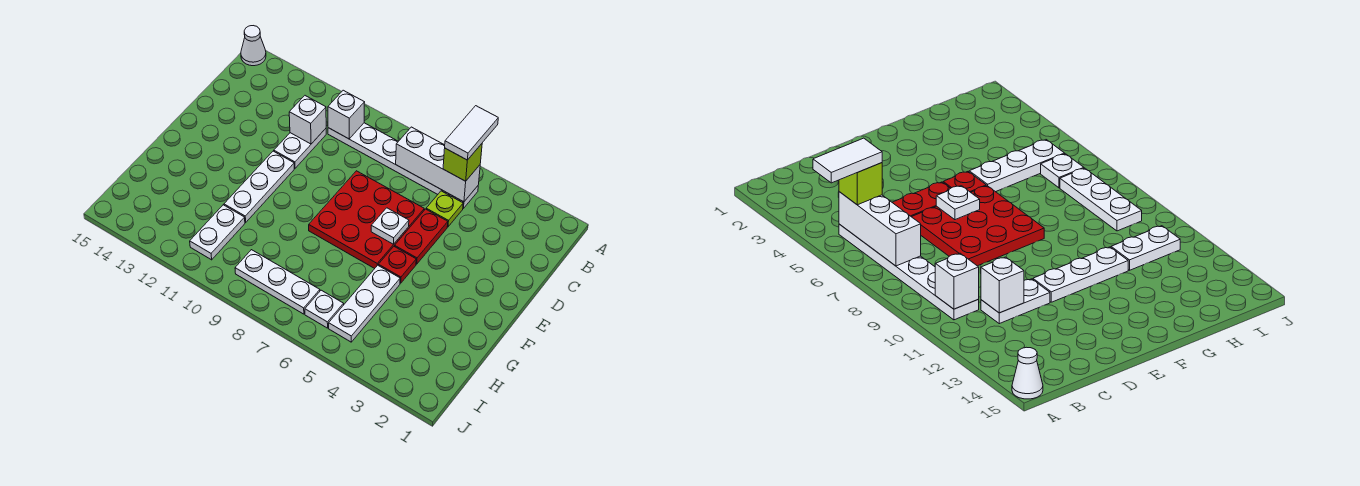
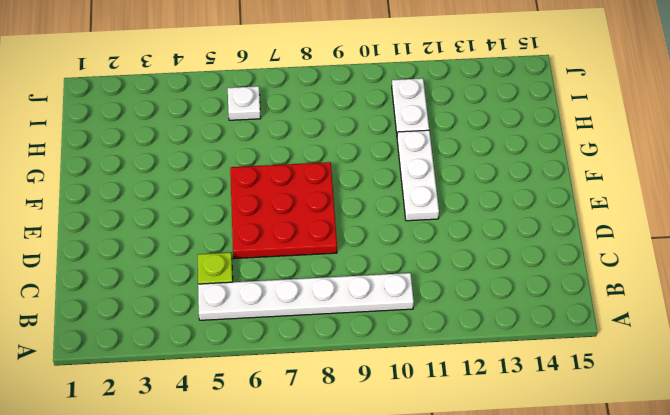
none -> white 1x1 cone [241,26,266,66]
none -> white 1x2 plate [274,129,326,168]
none -> red 1x2 plate [395,209,448,264]

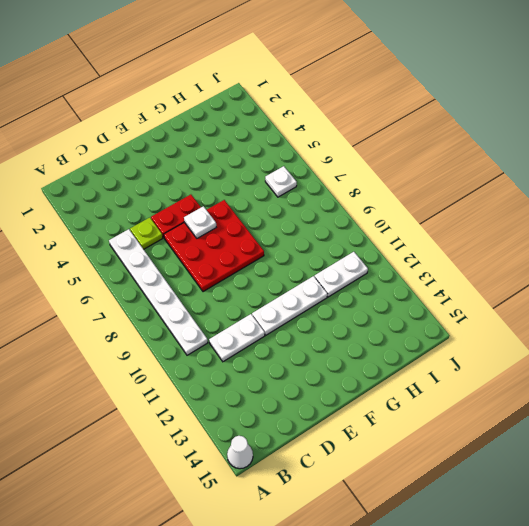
none -> red 1x1 plate [378,246,416,283]
none -> white 1x3 plate [329,265,400,342]
none -> white 1x3 plate [235,250,320,314]

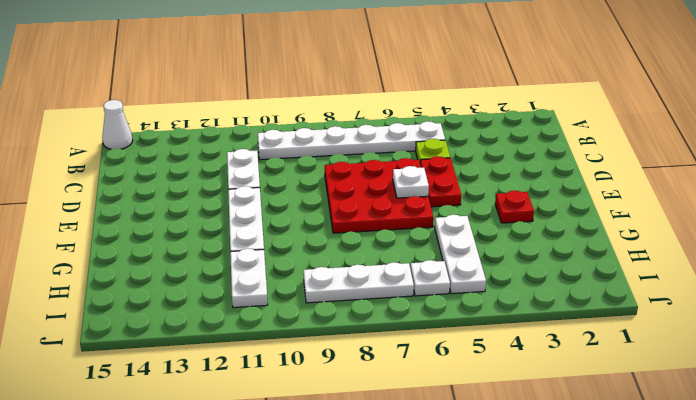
red 1x1 plate [495,191,534,223] -> red 1x1 plate moved to [378,246,416,283]
none -> white 1x3 brick [396,127,480,202]
none -> white 1x1 brick [328,90,365,139]
none -> white 1x1 brick [289,96,326,144]

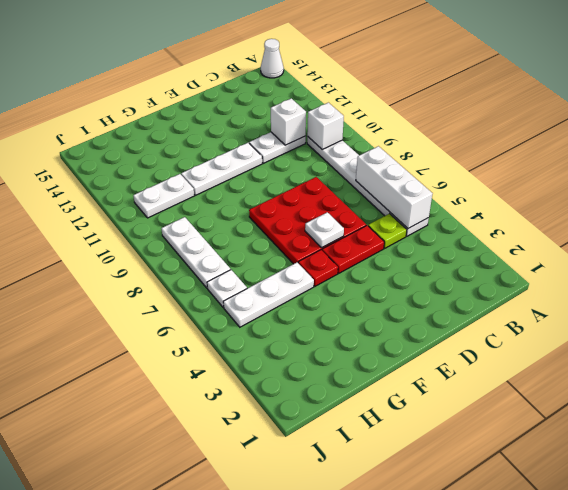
none -> lime 1x1 brick [443,144,482,181]
none -> white 1x2 tile [445,106,498,160]

